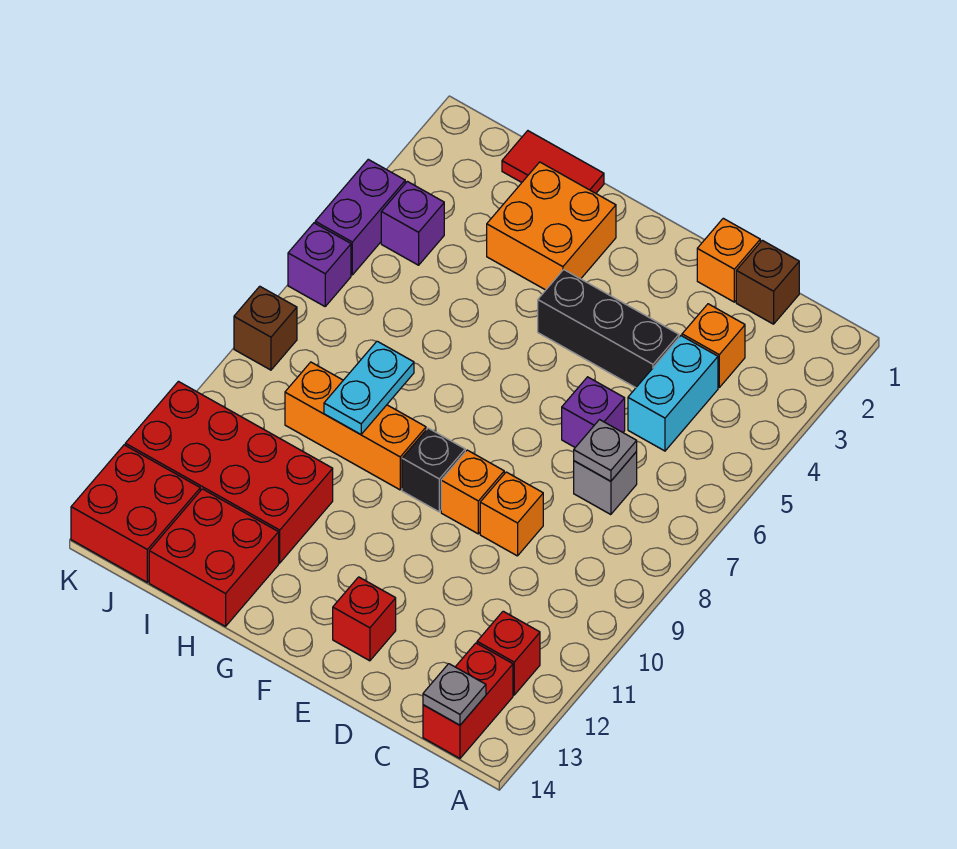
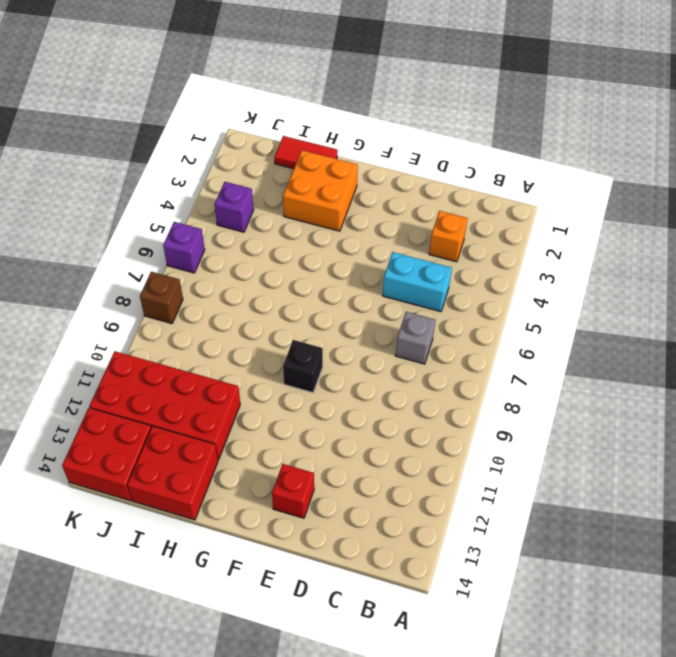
cyan 1x2 brick [383,252,452,312] -> cyan 1x2 brick turned to [628,336,718,451]
none -> red 1x1 brick [477,611,540,695]
none -> red 1x2 brick [423,643,513,758]
none -> brown 1x1 brick [736,240,799,324]

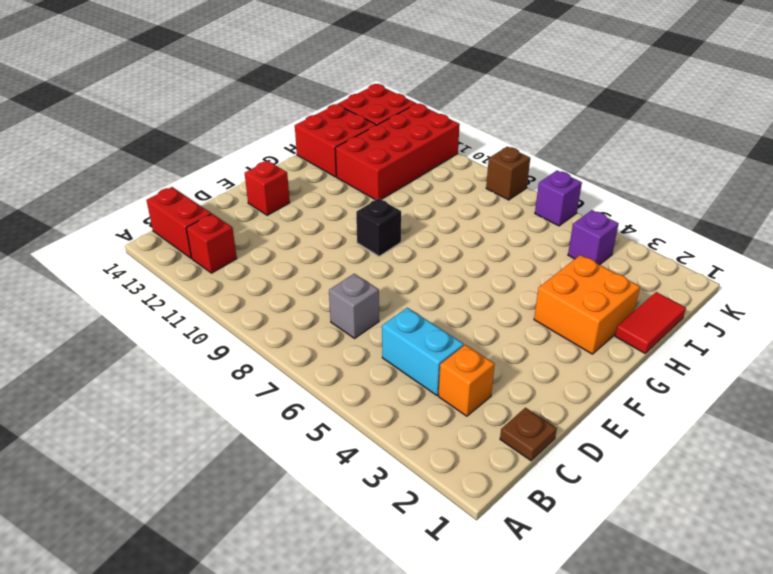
brown 1x1 plate [500,408,557,461] -> brown 1x1 brick [736,240,799,324]
none -> orange 1x1 brick [697,218,760,302]
none -> black 1x3 brick [538,269,679,388]
none -> purple 1x1 brick [562,377,625,447]

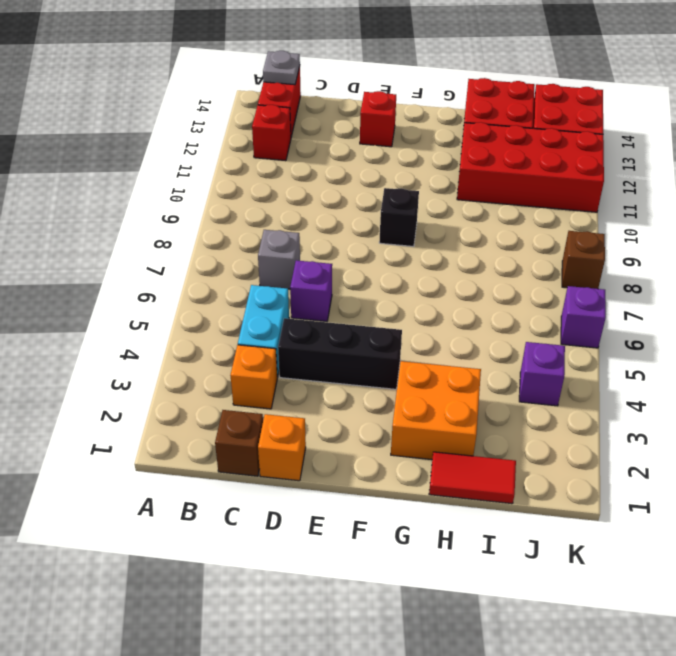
none -> orange 1x1 brick [480,472,543,556]
none -> orange 1x1 brick [441,450,504,534]
none -> orange 1x3 brick [285,362,426,490]

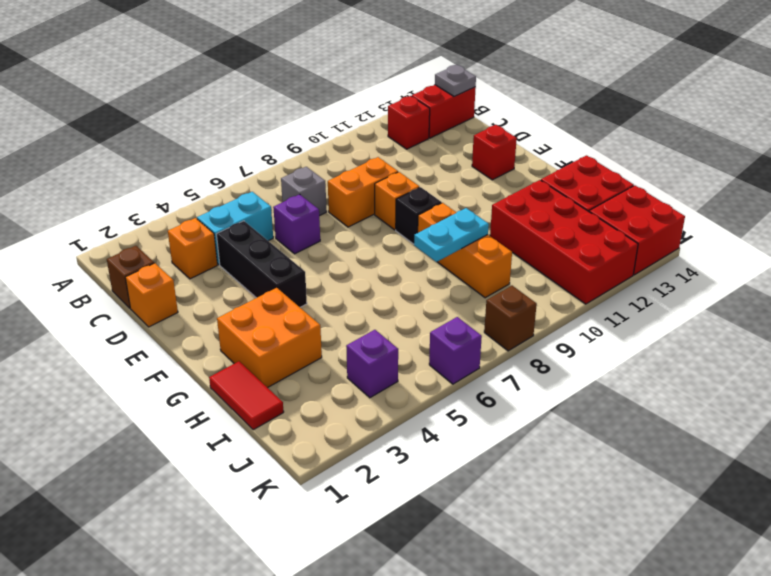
orange 1x2 brick [328,157,398,227] -> orange 1x1 brick [480,472,543,556]
none -> purple 1x2 brick [315,159,405,275]
none -> grey 1x1 plate [574,420,637,481]

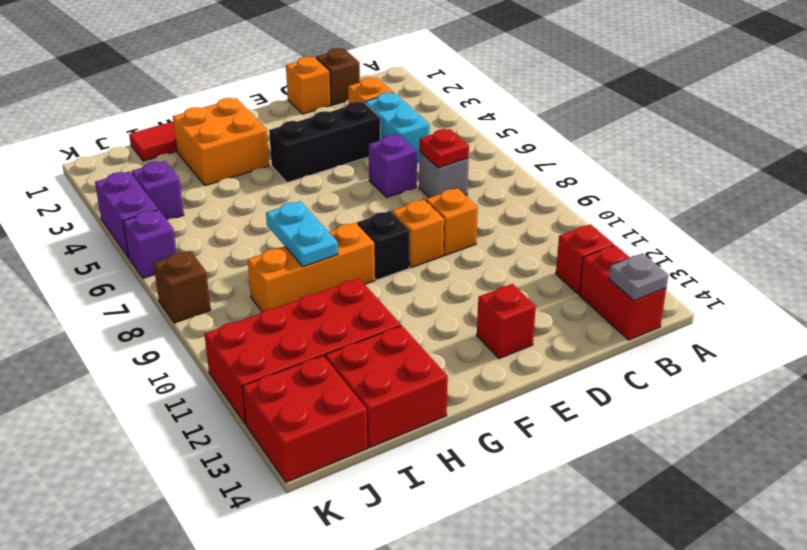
red 1x1 plate [419,129,469,168] -> grey 1x1 plate [574,420,637,481]

